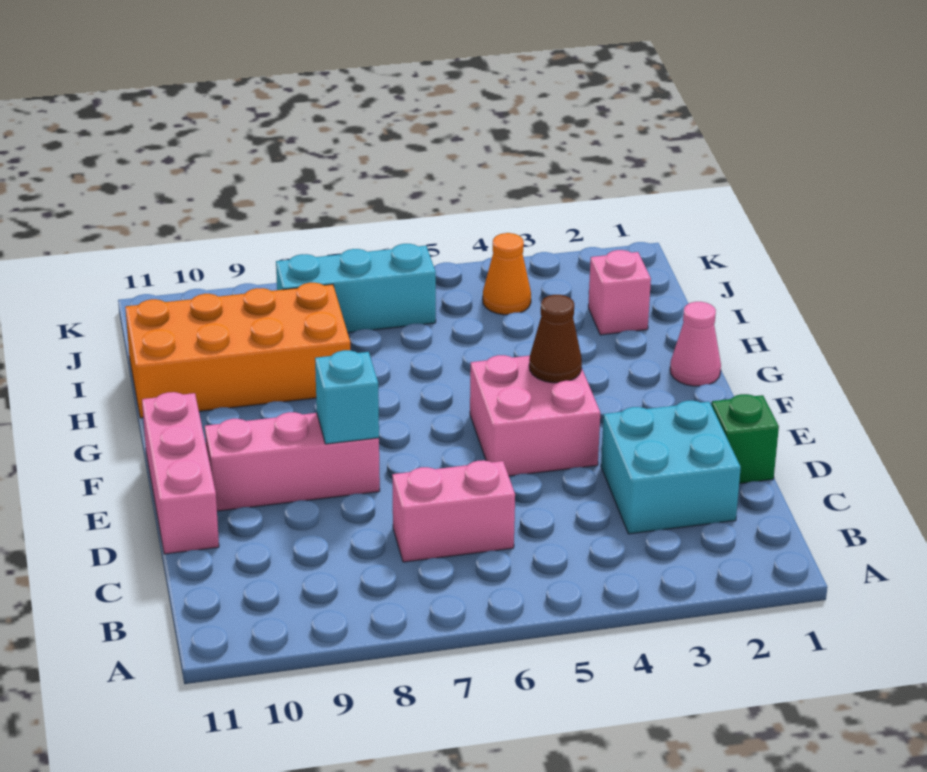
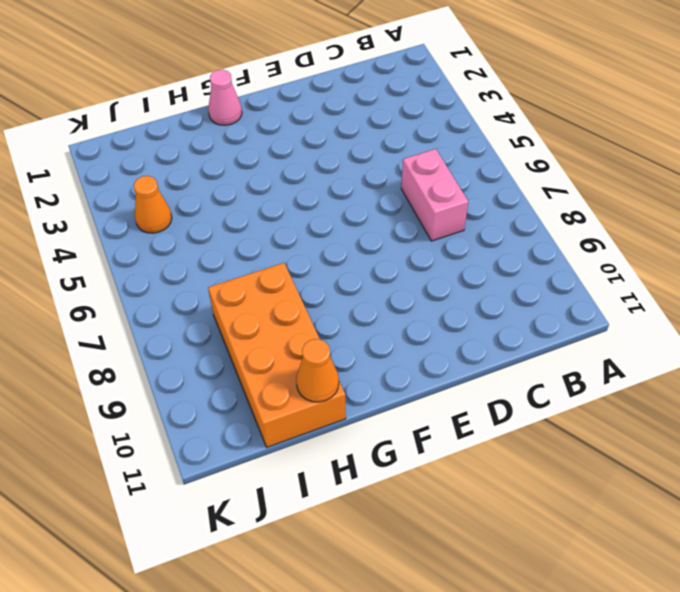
orange 1x1 cone [296,339,339,402] -> none
none -> cyan 2x2 brick [601,401,741,534]
none -> green 1x1 brick [712,394,779,484]
none -> pink 1x3 brick [142,392,219,554]

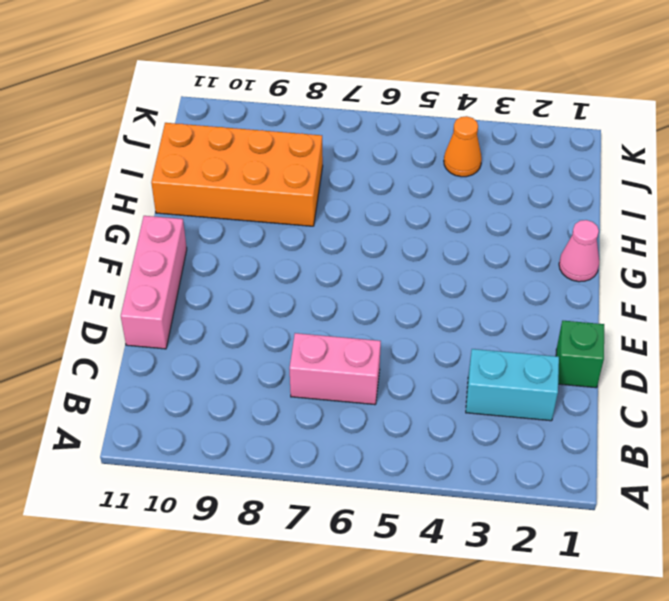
cyan 1x2 brick [466,349,559,421] -> cyan 2x2 brick [601,401,741,534]
none -> pink 2x2 brick [470,355,600,476]
none -> pink 1x3 brick [205,412,380,511]
none -> pink 1x1 brick [588,250,651,335]

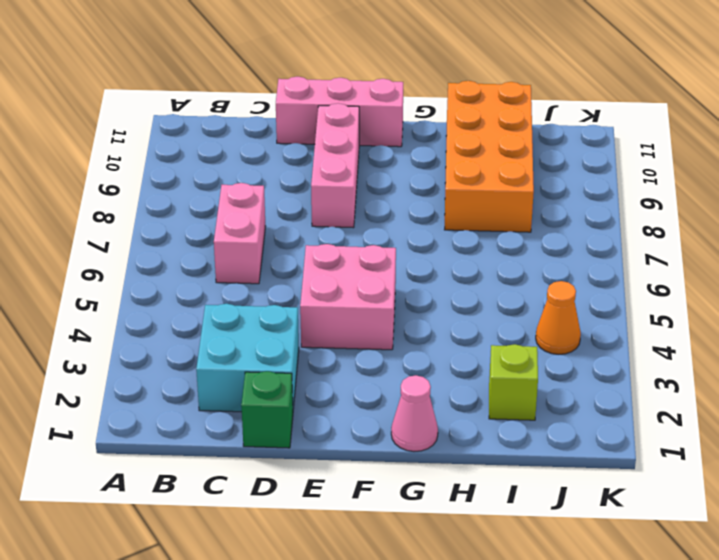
lime 1x1 brick [489,344,538,420] -> pink 1x1 brick [588,250,651,335]
none -> cyan 1x3 brick [276,244,436,333]
none -> cyan 1x1 brick [315,350,379,444]
none -> brown 1x1 cone [529,295,582,383]

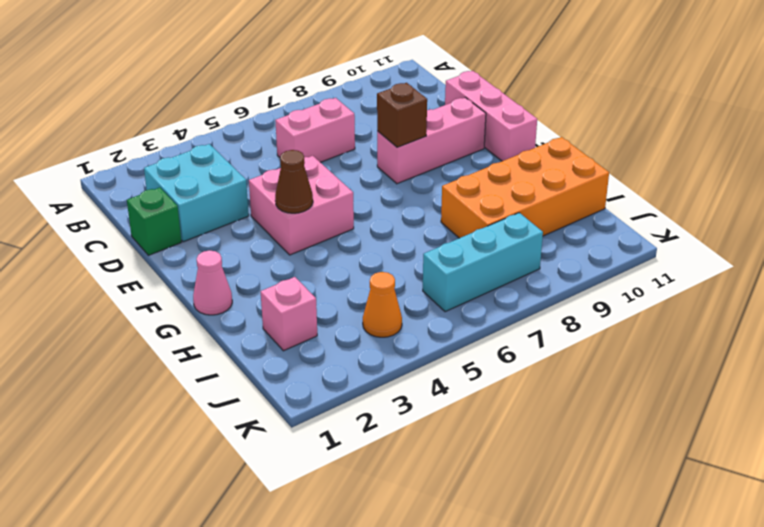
brown 1x1 brick [377,83,427,147] -> cyan 1x1 brick [315,350,379,444]

